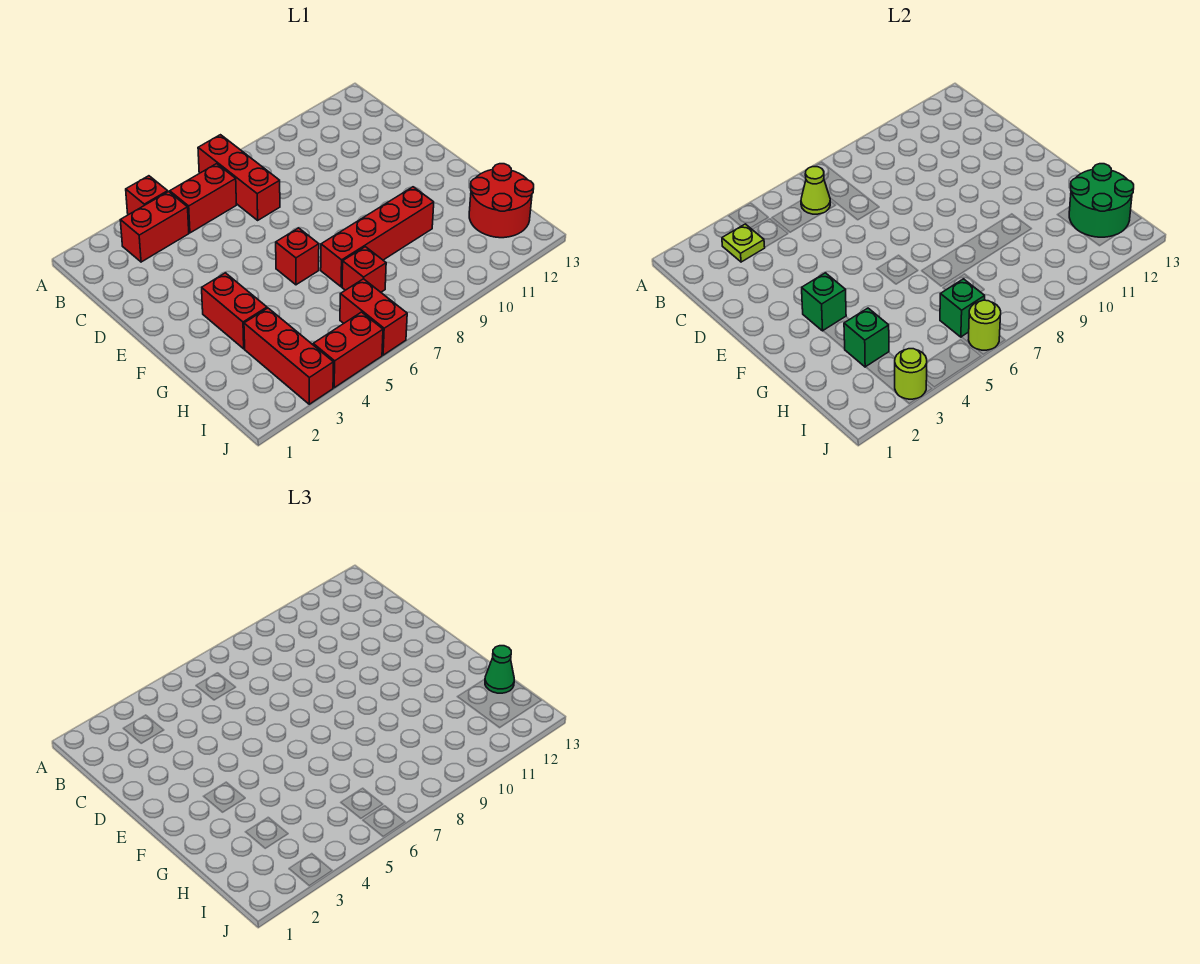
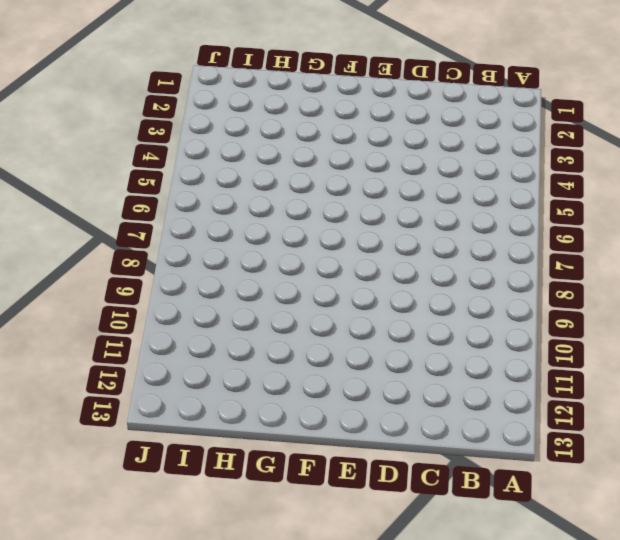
none -> red 1x1 brick [126,176,168,215]
none -> red 1x3 brick [198,135,280,220]
none -> red 1x2 brick [120,192,189,262]

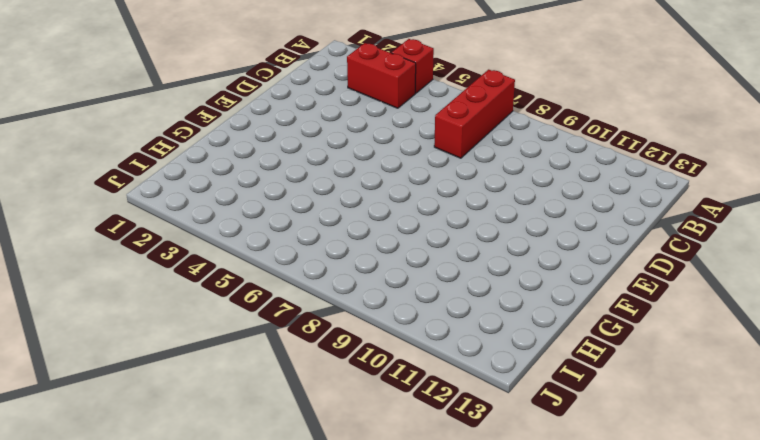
none -> red 1x2 brick [170,164,236,233]
none -> red 1x2 brick [202,273,267,349]
none -> red 1x1 brick [276,228,319,285]

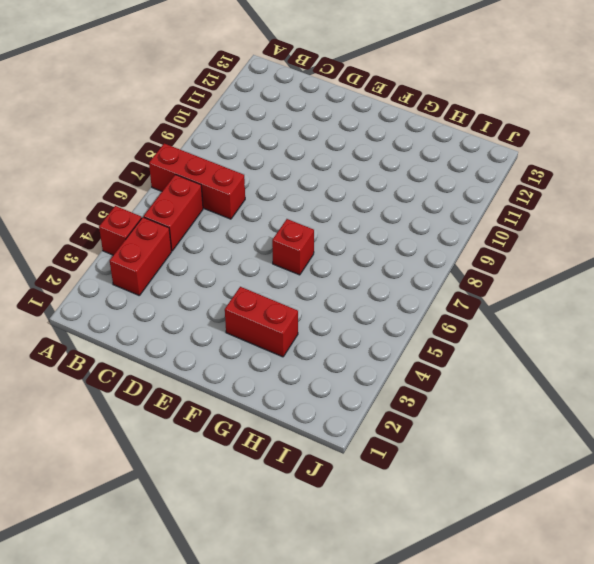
none -> red 1x4 brick [321,187,434,287]
none -> red 1x3 brick [244,308,333,404]
none -> red 1x1 brick [342,247,386,292]

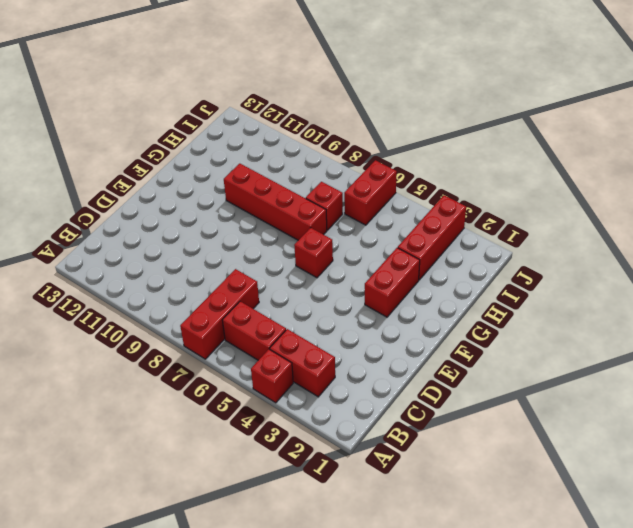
none -> red 2x2 round brick [469,164,534,238]
none -> red 1x2 brick [313,312,383,388]
none -> lime 1x1 plate [722,224,765,262]

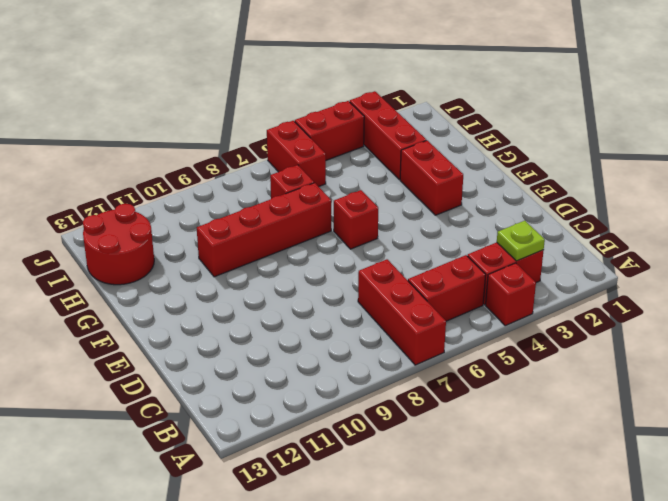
none -> lime 1x1 cone [801,167,830,214]
none -> green 1x1 brick [802,273,846,331]
none -> green 1x1 brick [844,308,889,367]

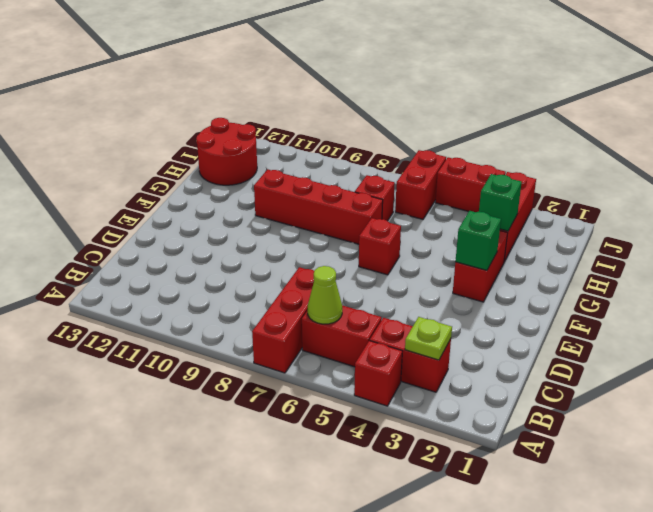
none -> green 2x2 round brick [1069,164,1134,237]
none -> green 1x1 brick [940,279,985,337]
none -> lime 1x1 round brick [895,349,927,399]

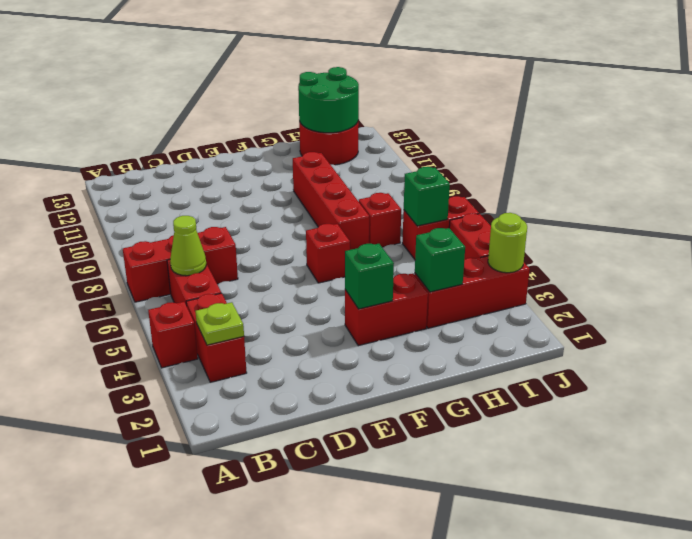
none -> lime 1x1 round brick [969,300,1001,350]
none -> green 1x1 cone [485,646,514,693]

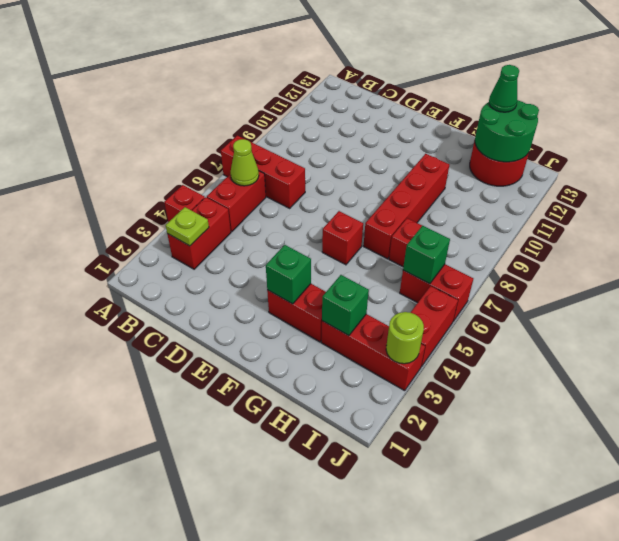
none -> lime 1x1 round brick [969,300,1001,350]

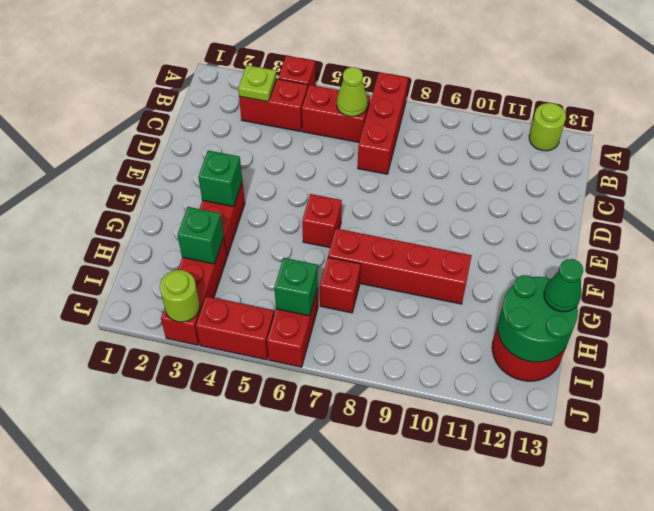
lime 1x1 round brick [529,103,566,151] -> lime 1x1 round brick moved to [969,300,1001,350]

